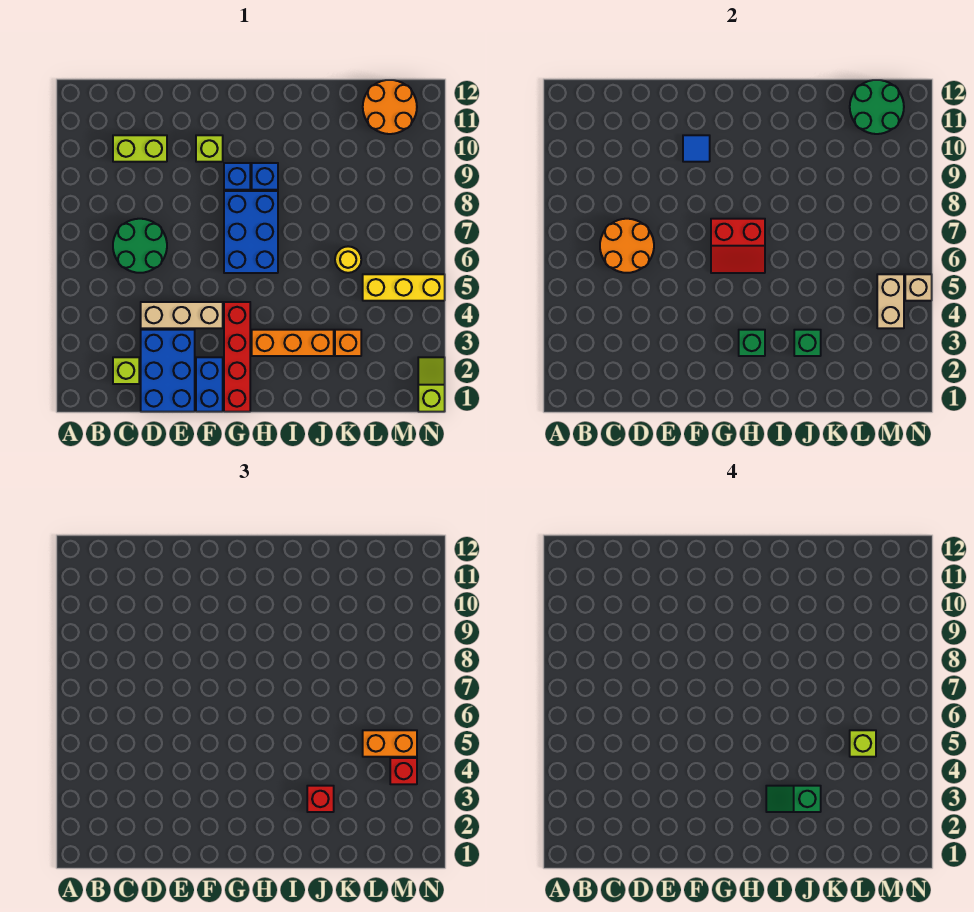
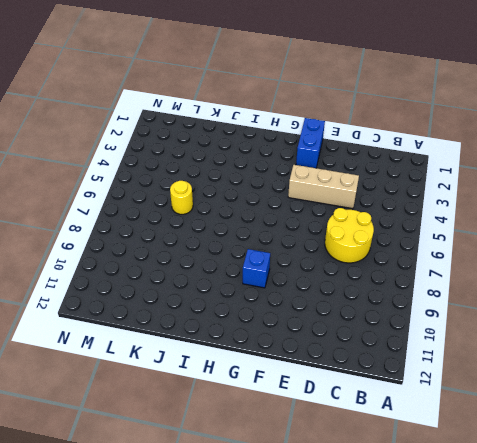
yellow 2x2 round brick [325,208,374,263] -> green 2x2 round brick [113,219,167,273]
none -> lime 1x1 brick [113,357,139,384]
none -> lime 1x2 brick [113,135,167,162]
none -> blue 2x3 brick [141,330,195,412]
none -> lime 1x1 brick [196,135,223,162]

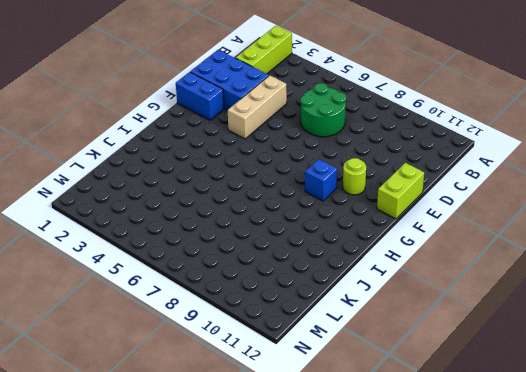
lime 1x3 brick [236,26,292,74] -> lime 1x1 brick [113,357,139,384]
lime 1x2 brick [377,163,424,219] -> lime 1x2 brick moved to [113,135,167,162]
lime 1x1 round brick [343,158,366,195] -> lime 1x1 brick [196,135,223,162]
none -> red 1x4 brick [224,302,250,412]
none -> blue 2x3 brick [224,191,278,273]
none -> orange 1x3 brick [252,330,334,356]
none -> blue 1x1 brick [252,163,278,190]

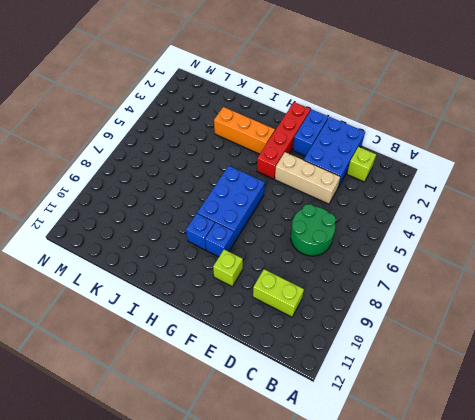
none -> orange 1x1 brick [335,330,361,356]
none -> yellow 1x1 round brick [335,246,361,273]
none -> yellow 1x3 brick [363,274,445,301]
none -> orange 2x2 round brick [363,80,417,134]

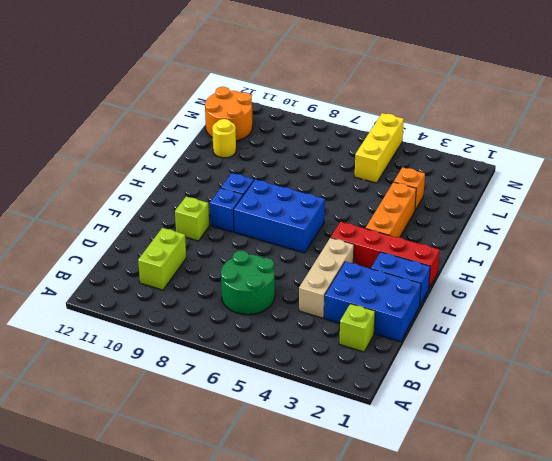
yellow 1x1 round brick [212,119,236,158] -> yellow 1x1 round brick moved to [335,246,361,273]
none -> lime 1x2 slope [418,357,445,412]
none -> orange 2x2 round brick [600,219,654,273]
none -> blue 1x1 tile [683,135,710,162]
none -> red 2x2 slope [711,219,765,273]

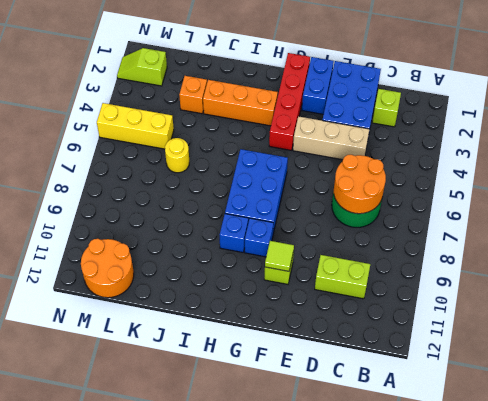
lime 1x1 tile [265,241,294,271] -> blue 1x1 tile [683,135,710,162]
lime 1x2 slope [117,48,167,86] -> lime 1x2 slope turned to [418,357,445,412]
none -> red 2x2 slope [711,219,765,273]
none -> green 1x1 brick [739,330,765,356]
none -> green 1x1 brick [794,330,821,356]
none -> green 2x2 round brick [850,80,904,134]

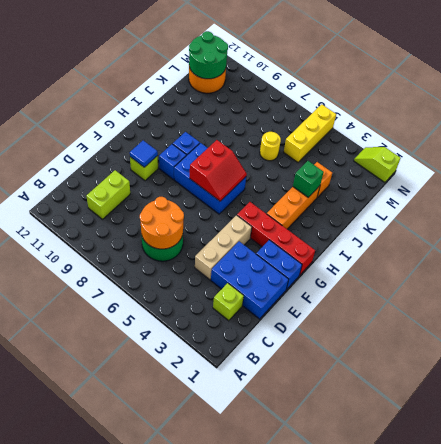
none -> green 1x1 brick [739,330,765,356]
none -> tan 1x2 brick [877,274,904,328]
none -> tan 1x1 brick [905,274,932,301]
none -> red 1x1 brick [307,786,334,812]

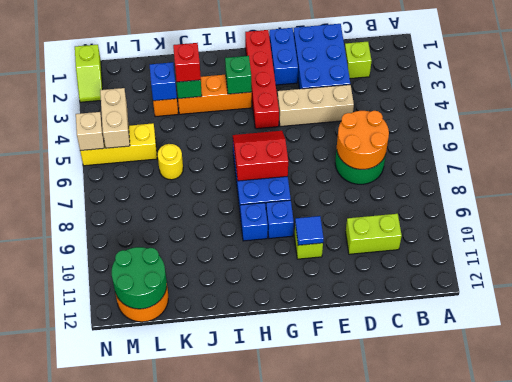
blue 1x1 brick [150,62,177,101] -> none
none -> orange 1x2 brick [363,730,417,757]
none -> red 1x1 brick [390,758,417,784]
none -> green 1x2 slope [766,786,821,812]
none -> lime 1x1 brick [850,730,876,757]

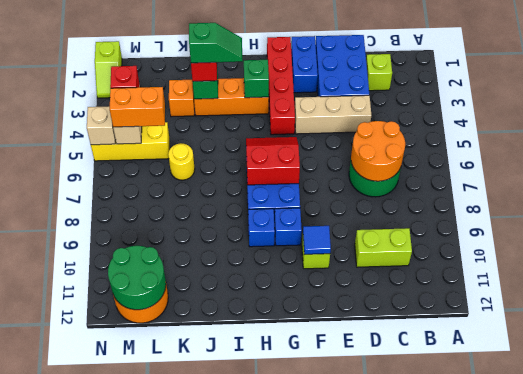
none -> lime 1x1 brick [850,730,876,757]

